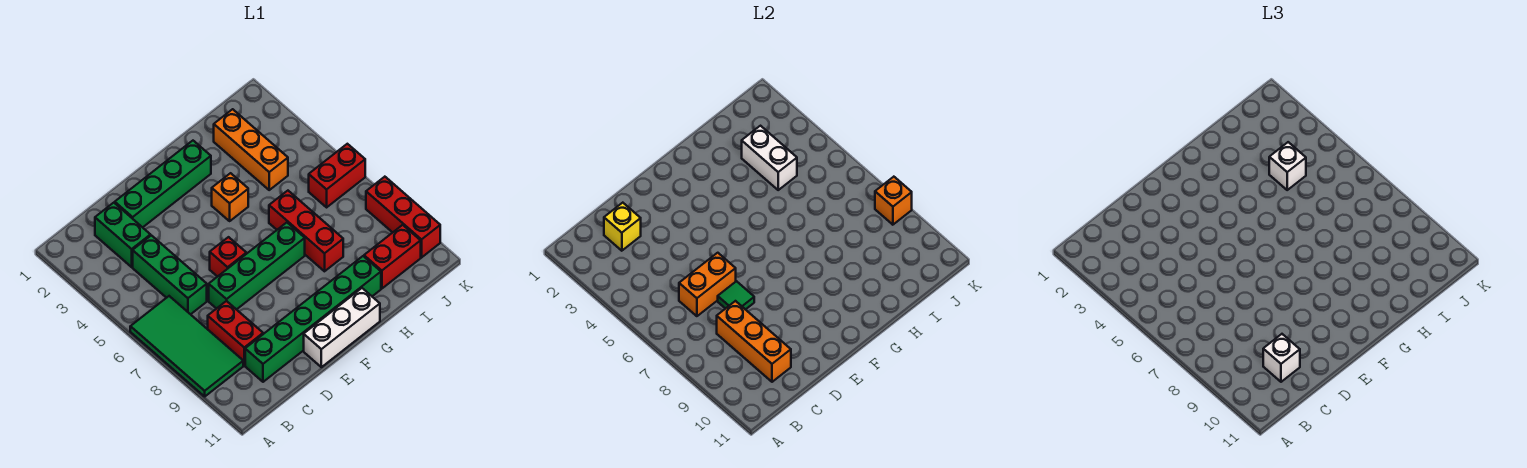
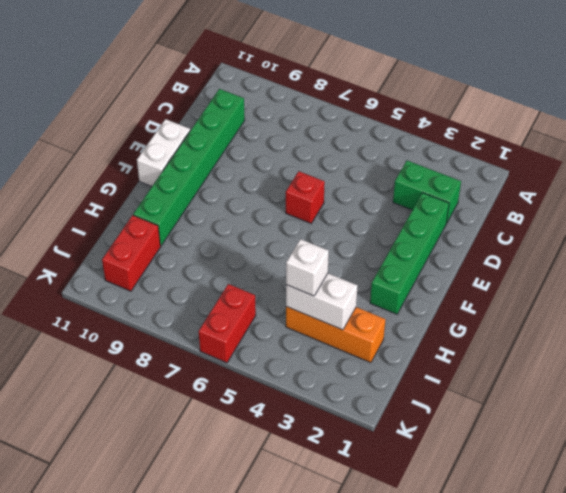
white 1x2 brick [137,119,190,187] -> white 1x3 brick [304,288,380,367]
none -> green 2x4 tile [130,296,243,396]
none -> green 1x3 brick [133,235,207,314]
none -> red 1x2 brick [208,301,263,365]

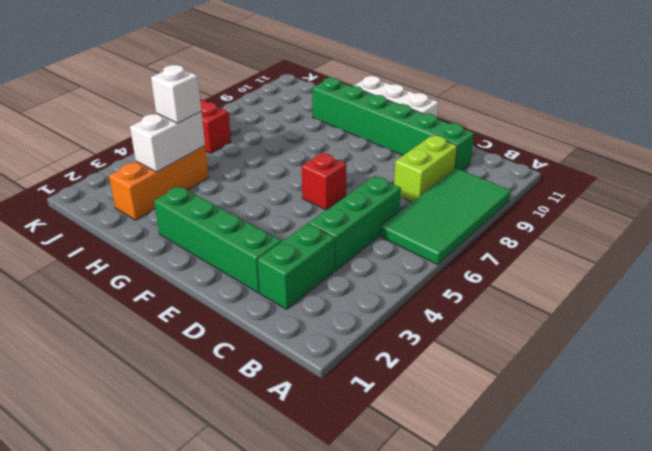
lime 1x2 brick [394,136,457,202] -> red 1x2 brick [208,301,263,365]
none -> green 1x4 brick [209,223,305,310]
none -> orange 1x1 brick [212,173,248,221]
none -> red 1x3 brick [269,191,343,271]

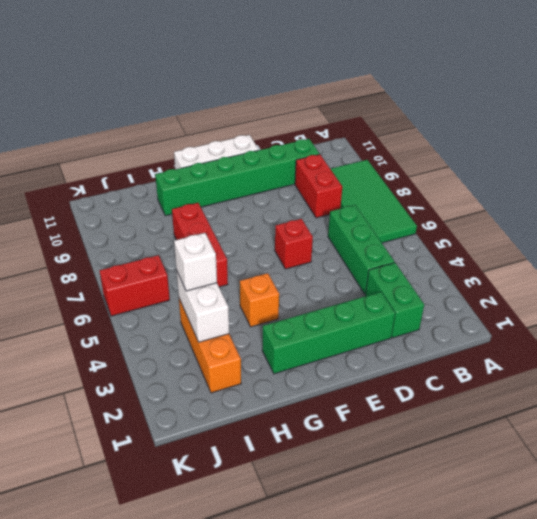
none -> green 1x4 brick [209,223,305,310]
none -> red 1x2 brick [364,225,421,289]
none -> red 1x3 brick [366,177,440,257]

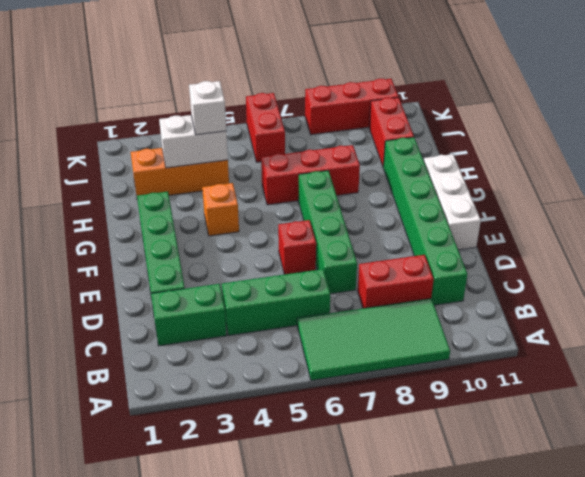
none -> yellow 1x1 brick [604,203,641,251]
none -> orange 1x2 brick [679,253,736,316]
none -> orange 1x3 brick [717,301,791,382]

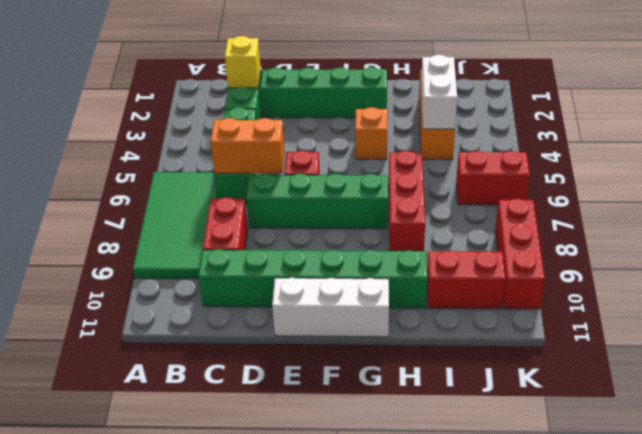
none -> orange 1x3 brick [717,301,791,382]
none -> green 1x1 tile [718,281,754,310]
none -> orange 1x1 brick [875,177,912,225]

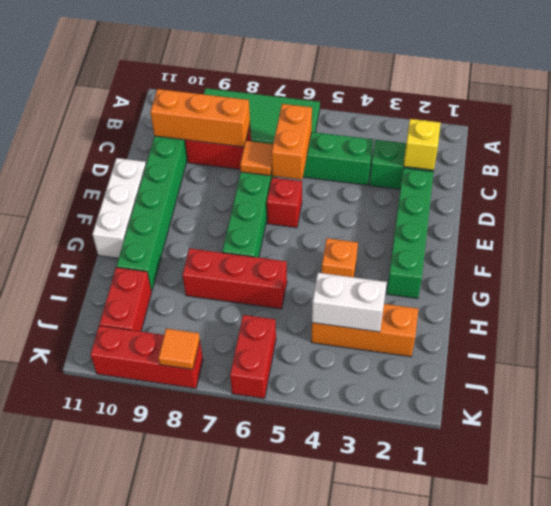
orange 1x1 tile [240,141,273,176] -> green 1x1 tile [718,281,754,310]
orange 1x1 tile [158,329,200,369] -> orange 1x1 brick [875,177,912,225]
none -> white 1x1 brick [1263,334,1300,382]
none -> white 1x1 brick [1269,142,1306,190]

